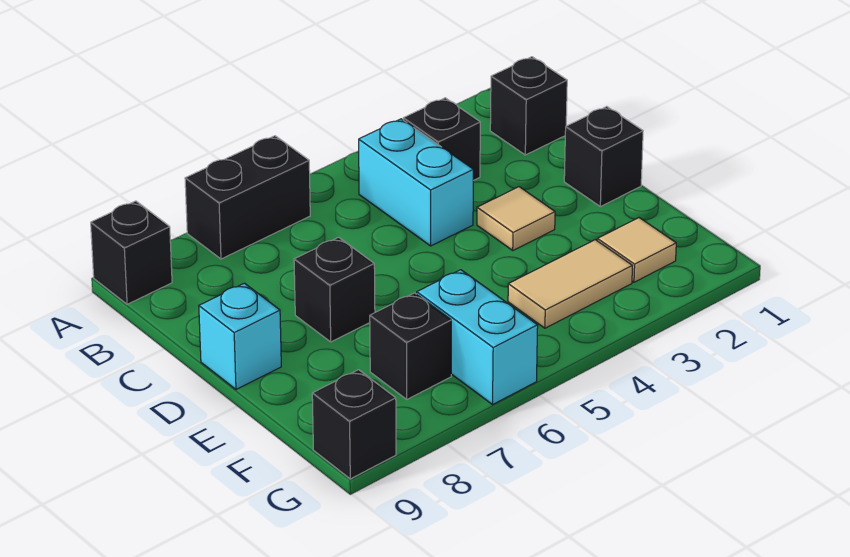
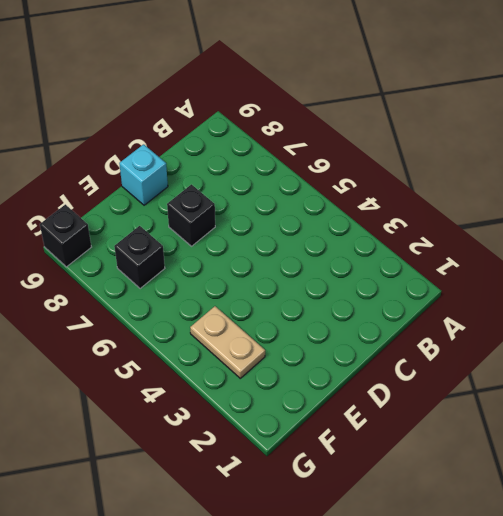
tan 1x2 plate [190,306,265,378] -> tan 1x2 tile [508,240,632,328]
none -> black 1x2 brick [185,136,310,259]
none -> black 1x1 brick [91,201,172,304]
none -> black 1x1 brick [490,57,567,155]

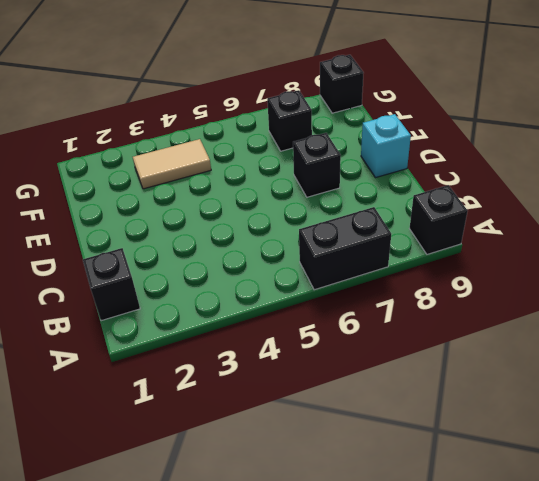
none -> black 1x1 brick [403,98,480,181]
none -> cyan 1x2 brick [359,119,473,246]
none -> black 1x1 brick [564,107,643,207]

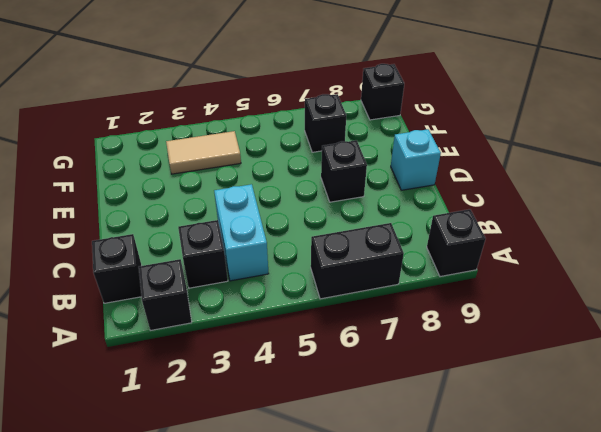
black 1x1 brick [139,259,192,330] -> black 1x1 brick moved to [564,107,643,207]
none -> tan 1x1 tile [477,187,555,250]
none -> tan 1x1 tile [597,218,676,282]
none -> cyan 1x2 brick [417,270,538,404]

